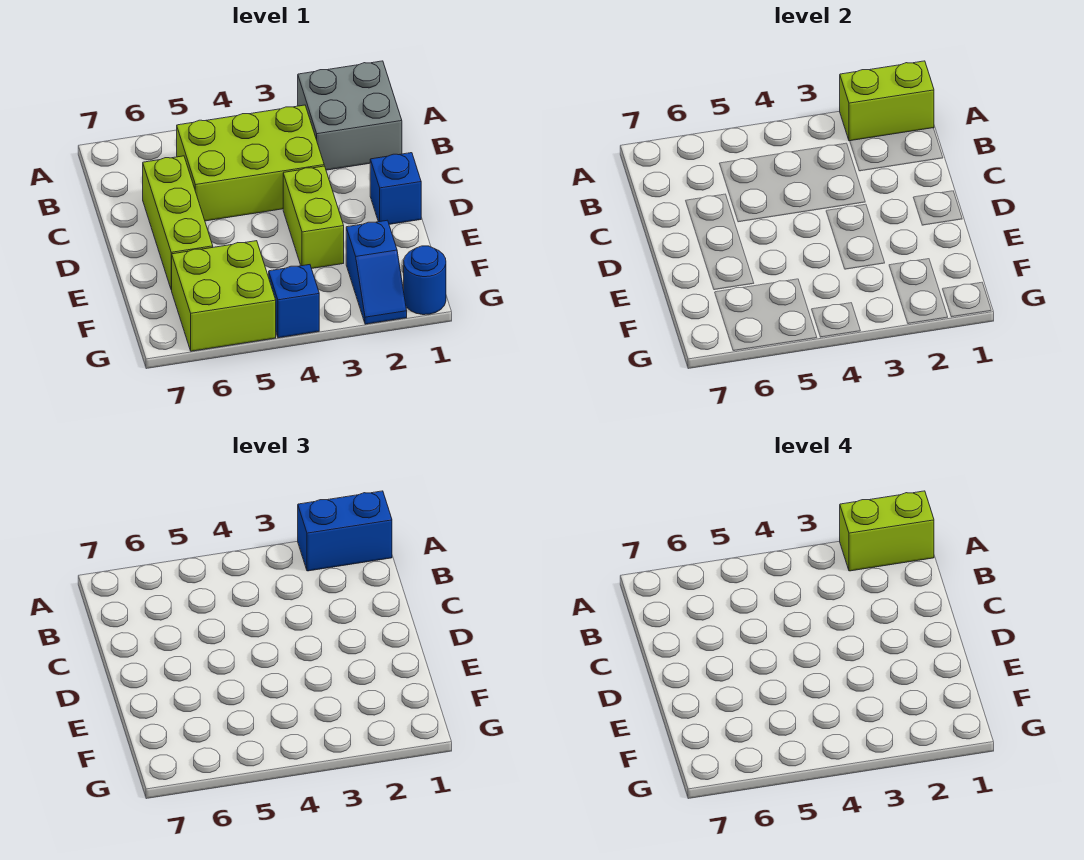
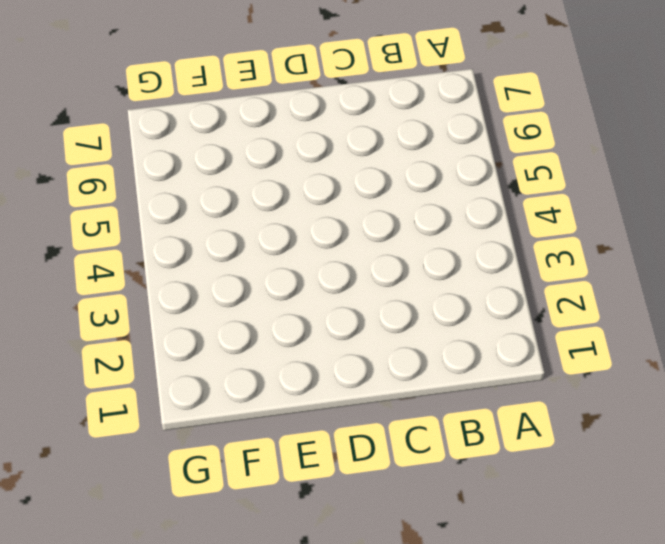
none -> grey 2x2 brick [298,61,402,170]
none -> lime 2x3 brick [177,105,324,221]
none -> lime 1x3 brick [143,156,213,290]

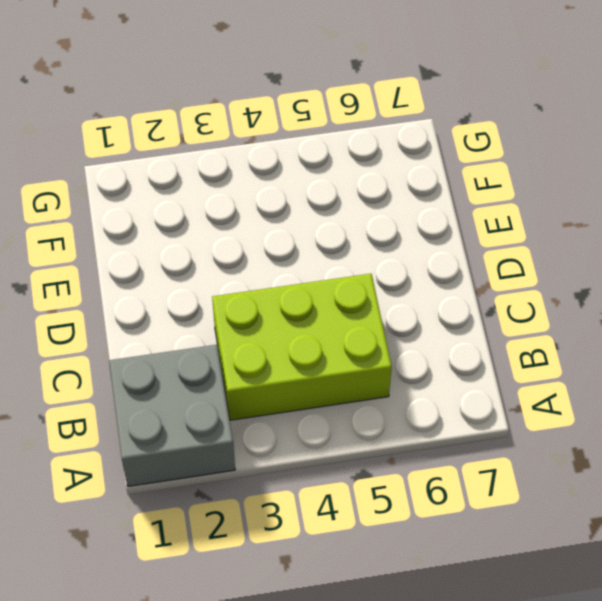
none -> lime 1x3 brick [143,156,213,290]
none -> blue 1x1 brick [370,153,421,224]
none -> lime 1x2 brick [283,166,344,269]

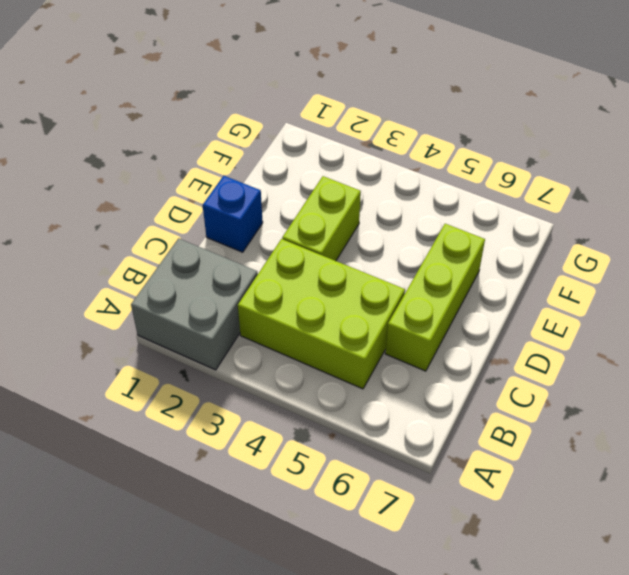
none -> blue 1x2 slope [346,220,407,324]
none -> lime 2x2 brick [172,241,276,351]
none -> blue 1x1 round brick [404,246,446,315]

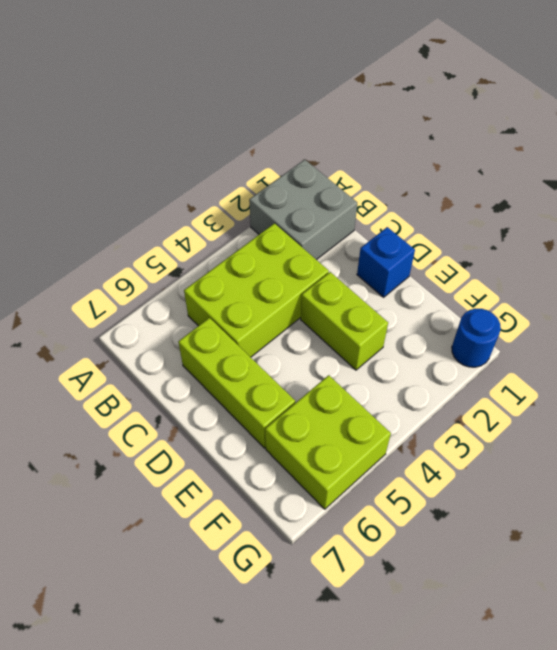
none -> blue 1x2 slope [346,220,407,324]
none -> blue 1x1 brick [269,265,319,338]
none -> lime 1x2 brick [840,61,934,141]

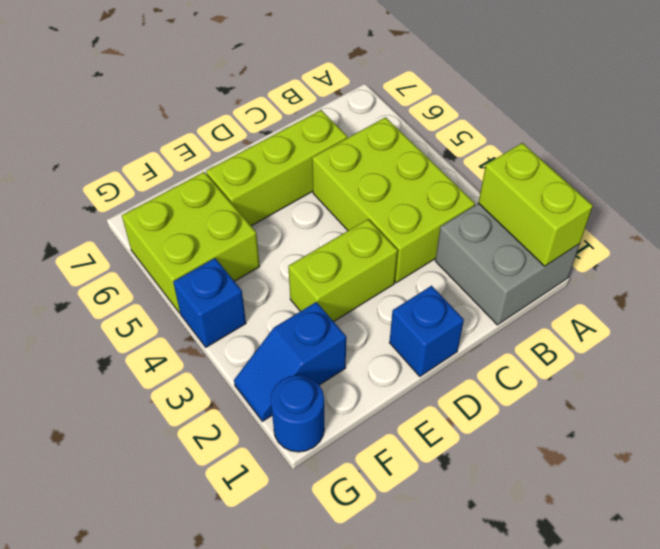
none -> blue 1x2 brick [298,491,392,571]
none -> lime 1x2 brick [840,491,934,571]

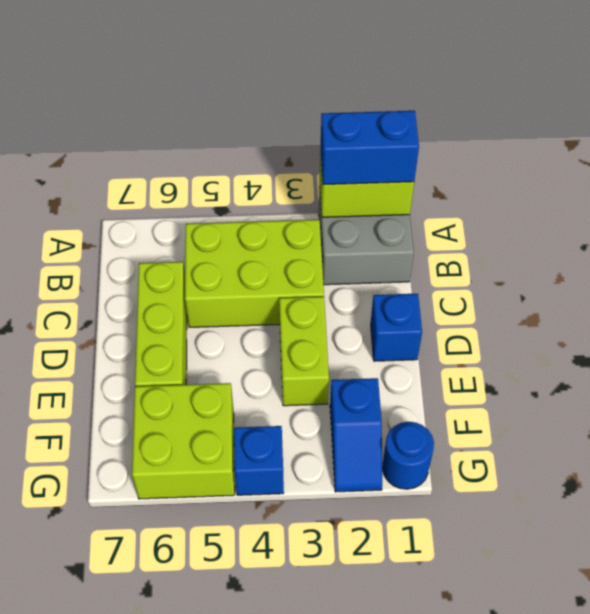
none -> lime 1x2 brick [840,491,934,571]

